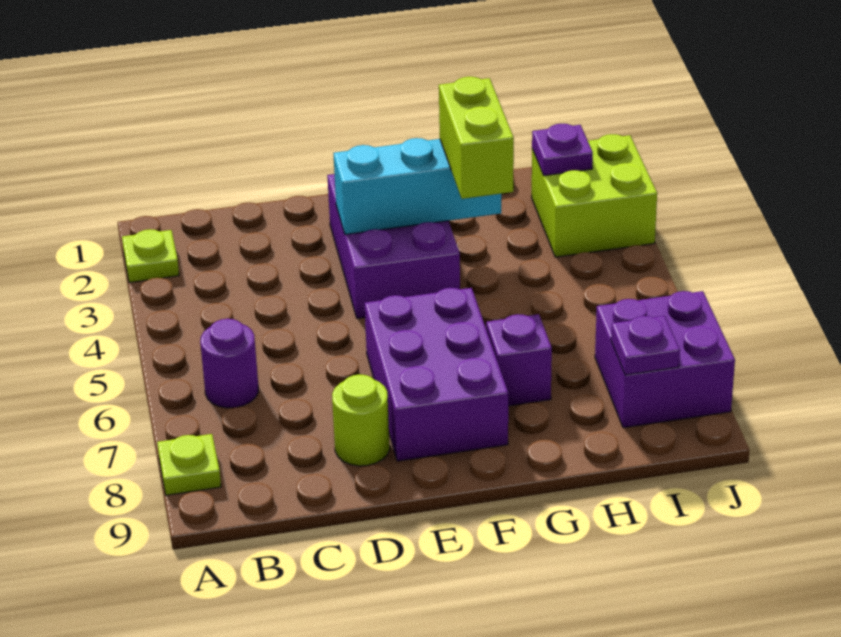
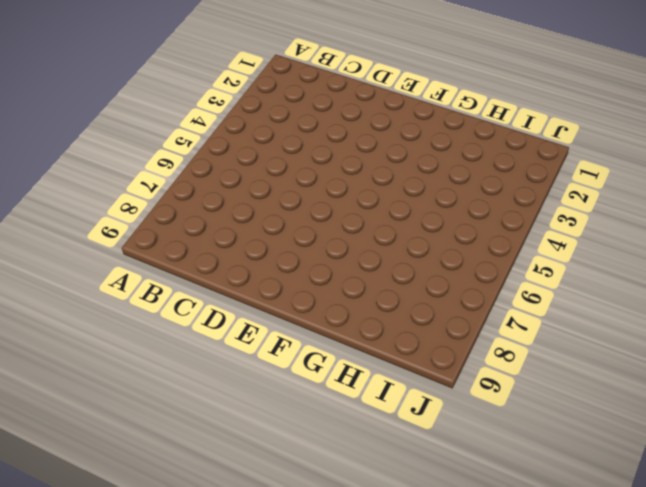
none -> lime 1x1 plate [122,229,179,283]
none -> lime 1x1 plate [157,434,221,495]
none -> purple 1x1 round brick [200,319,258,408]

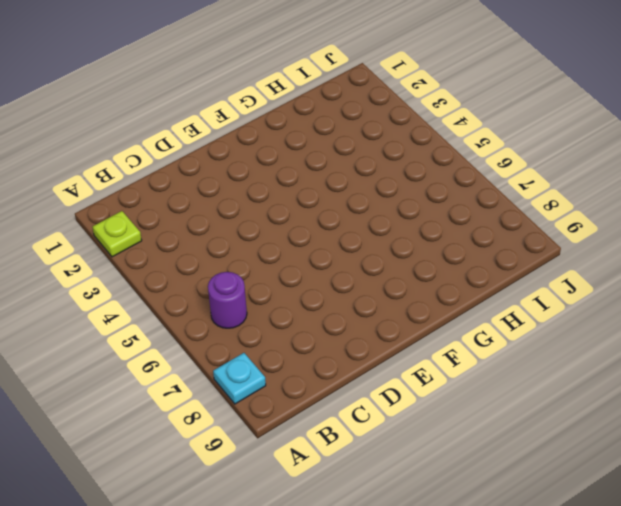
cyan 1x1 plate [213,353,266,404] -> lime 1x1 plate [157,434,221,495]
none -> lime 1x1 round brick [332,374,390,466]
none -> purple 2x3 brick [327,174,460,318]
none -> purple 2x3 brick [365,288,508,461]

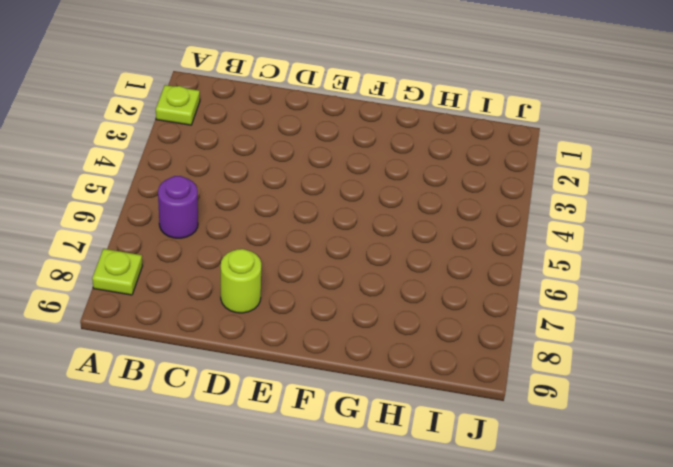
none -> purple 2x3 brick [327,174,460,318]
none -> purple 2x3 brick [365,288,508,461]
none -> purple 1x1 brick [486,314,552,406]

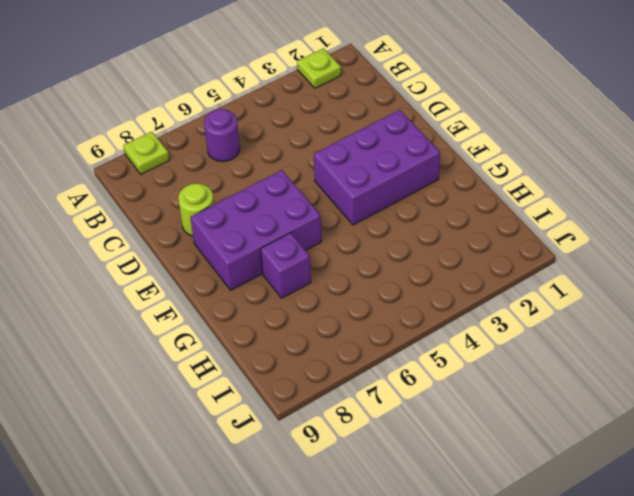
none -> lime 2x2 brick [532,134,657,257]
none -> purple 2x2 brick [595,291,735,428]
none -> cyan 1x3 brick [334,138,501,234]

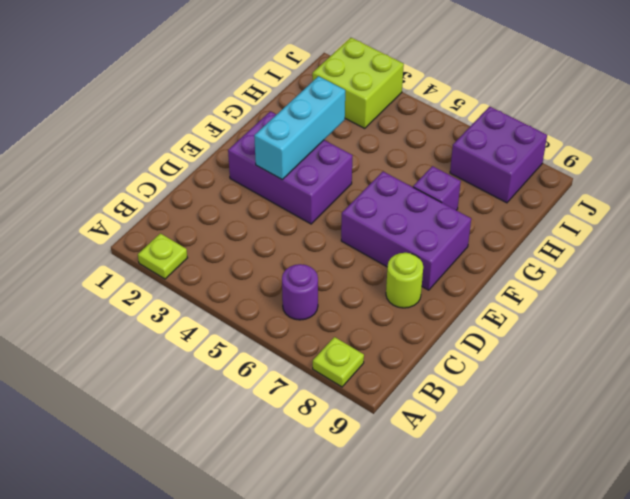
none -> purple 1x1 plate [532,124,593,176]
none -> purple 1x1 plate [611,316,680,375]
none -> lime 1x2 brick [439,77,514,199]

